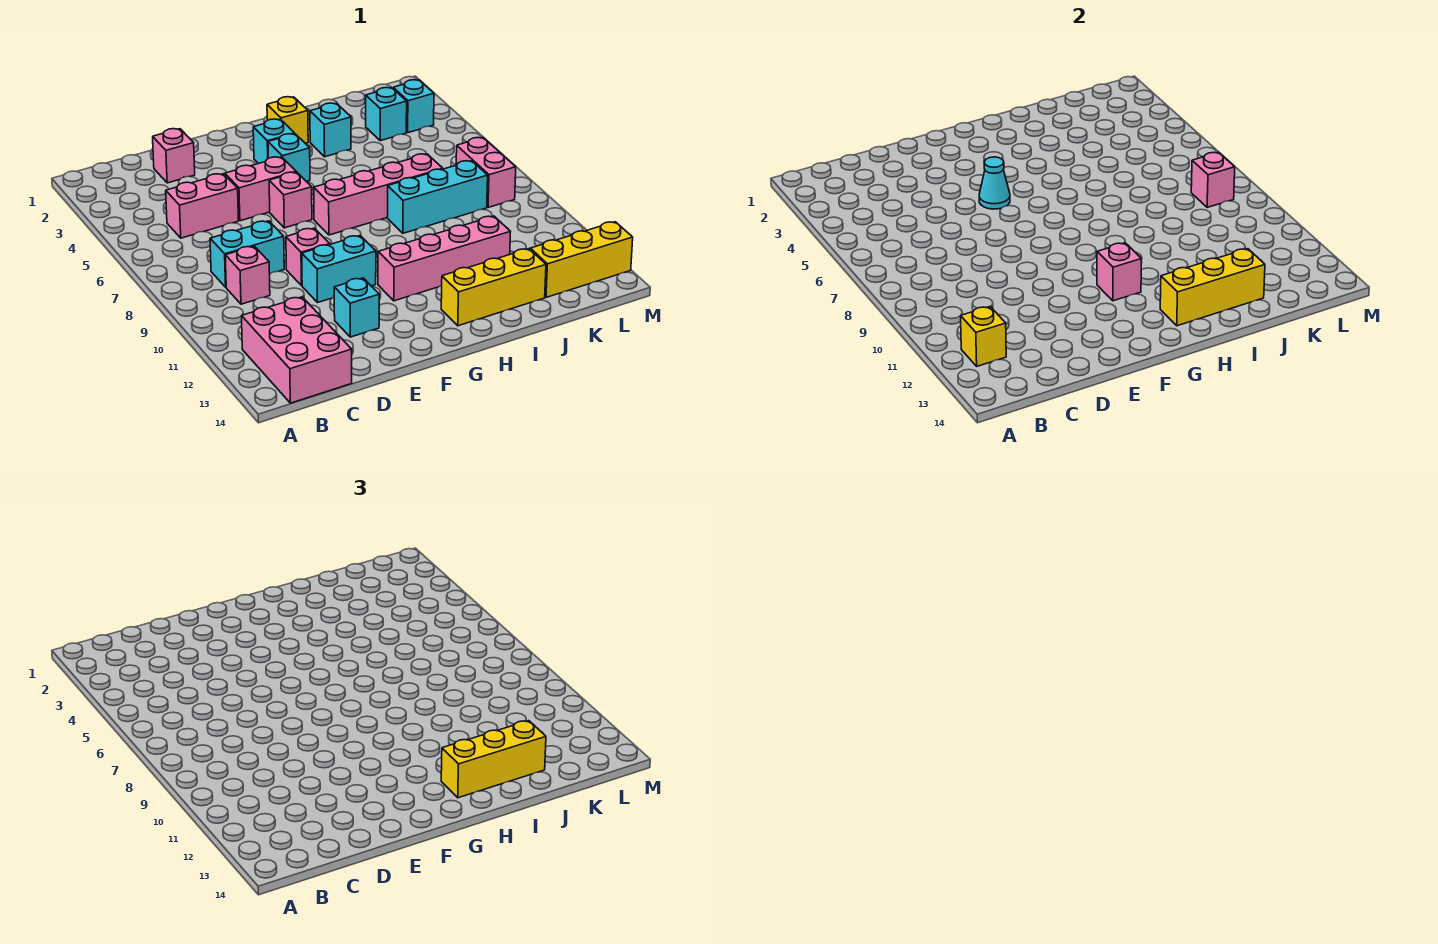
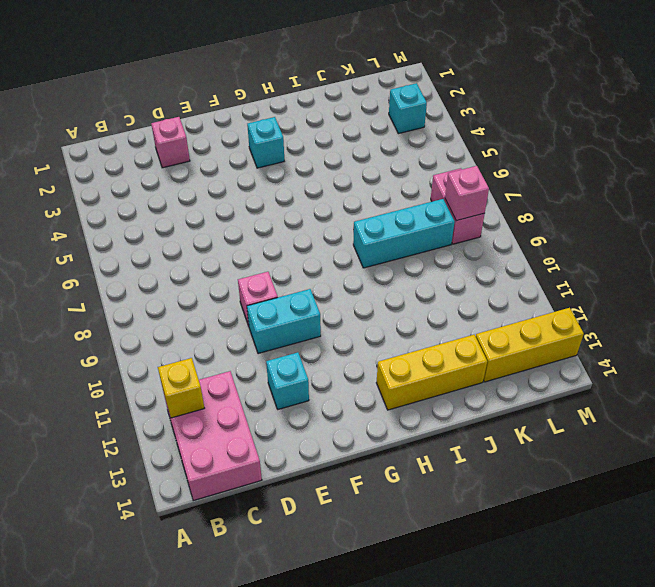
none -> pink 1x2 brick [166,174,238,238]
none -> cyan 1x2 brick [210,221,284,287]
none -> pink 1x1 brick [225,246,270,304]

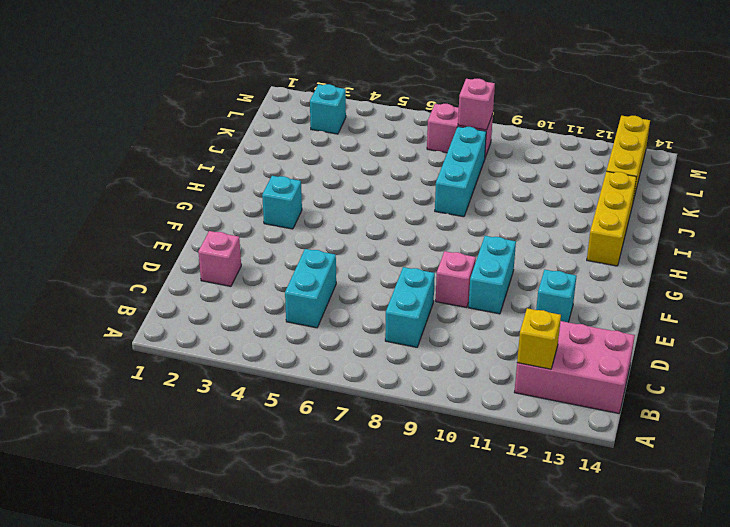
cyan 1x2 brick [285,249,336,328] -> pink 1x2 brick [166,174,238,238]
none -> pink 1x1 brick [225,246,270,304]
none -> pink 1x2 brick [225,157,296,221]
none -> pink 1x1 brick [269,172,312,228]

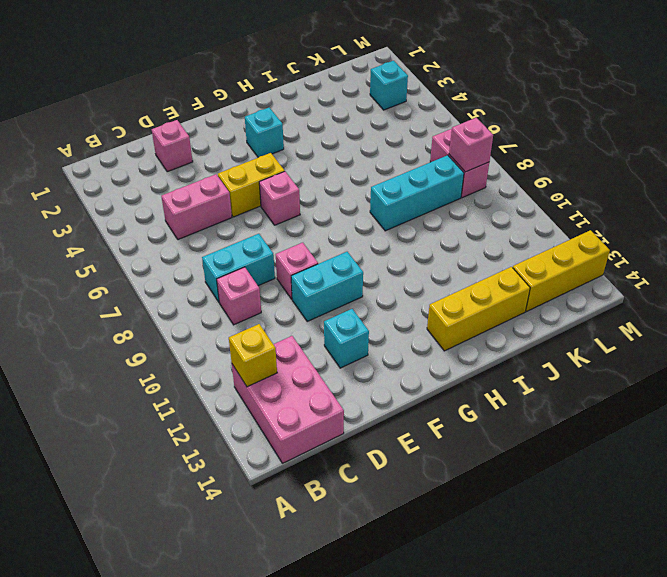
yellow 1x2 brick [218,153,285,217] -> pink 1x2 brick [225,157,296,221]
none -> cyan 1x1 brick [268,134,310,181]
none -> pink 1x4 brick [314,154,443,235]
none -> pink 1x4 brick [378,216,511,301]

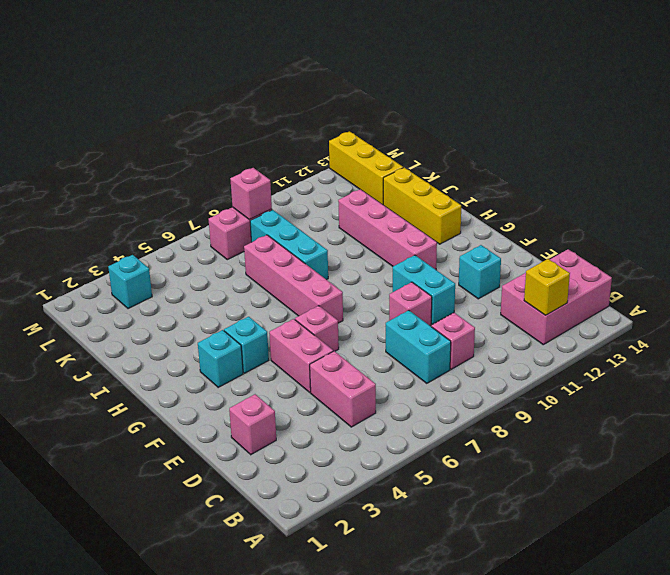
none -> yellow 1x1 brick [267,97,308,143]
none -> cyan 1x1 brick [310,103,351,157]
none -> cyan 1x1 brick [366,87,407,141]

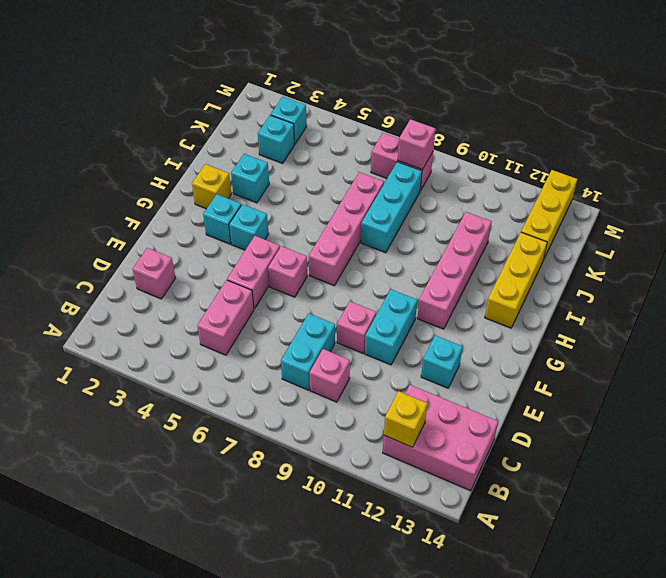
none -> cyan 1x1 cone [979,157,1010,209]
none -> pink 1x1 brick [1097,243,1141,301]
none -> yellow 1x3 brick [1160,249,1265,326]

